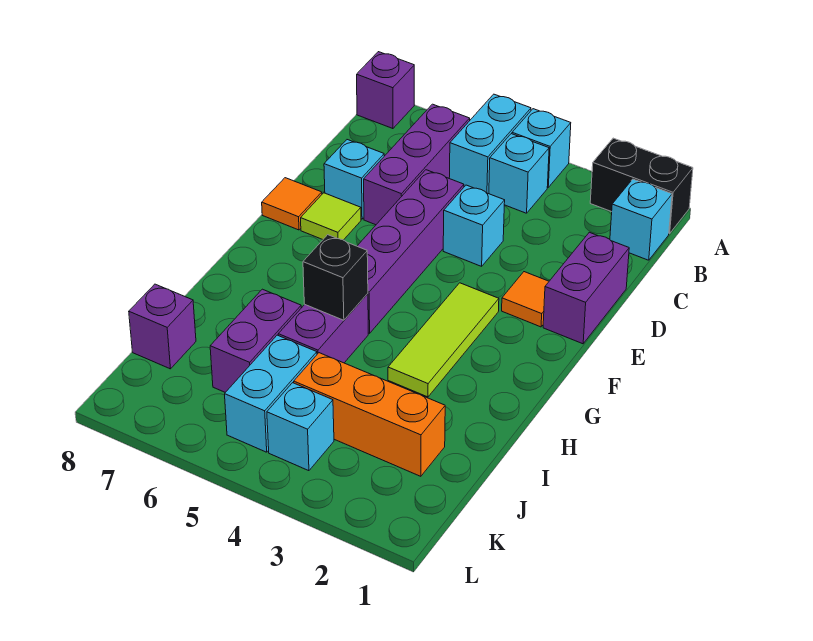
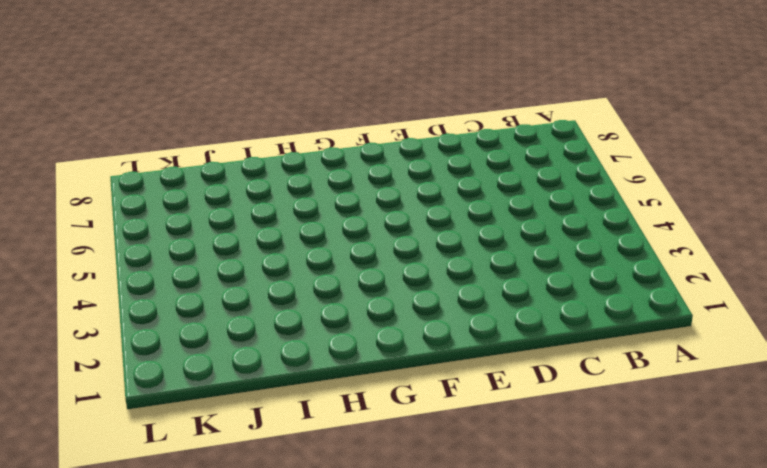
none -> black 1x2 brick [590,138,693,234]
none -> cyan 1x1 brick [512,109,571,187]
none -> cyan 1x2 brick [449,94,531,194]

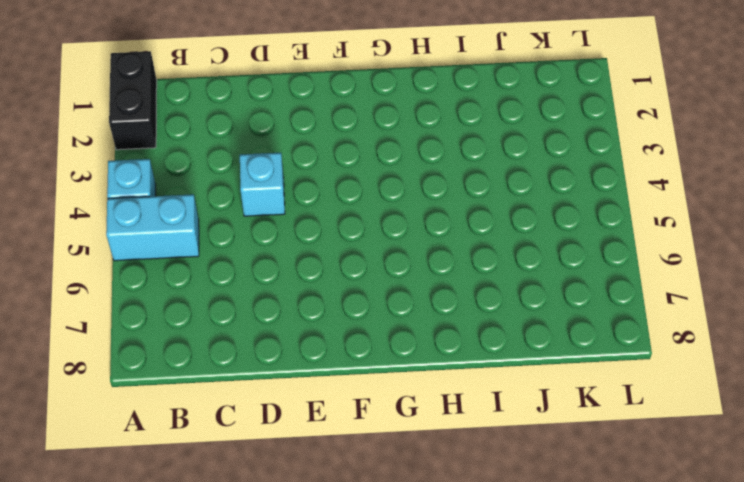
none -> purple 1x1 brick [357,52,414,129]
none -> cyan 1x1 brick [610,179,672,260]
none -> cyan 1x1 brick [489,134,549,213]

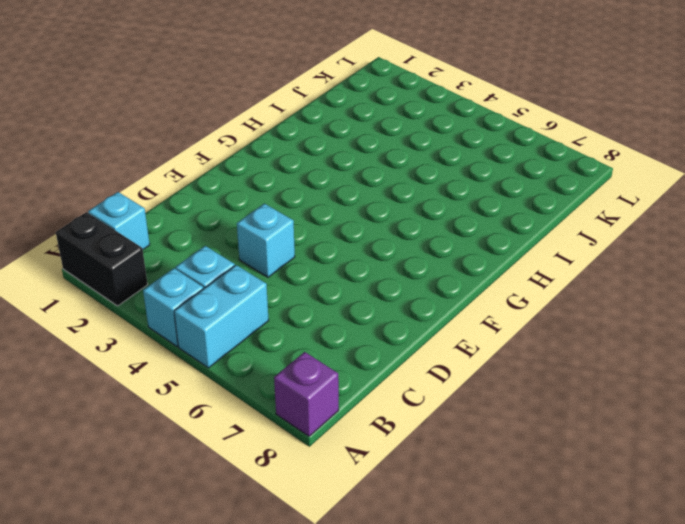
none -> purple 1x3 brick [364,104,470,225]
none -> purple 1x2 brick [543,232,629,344]
none -> purple 1x4 brick [357,170,464,333]

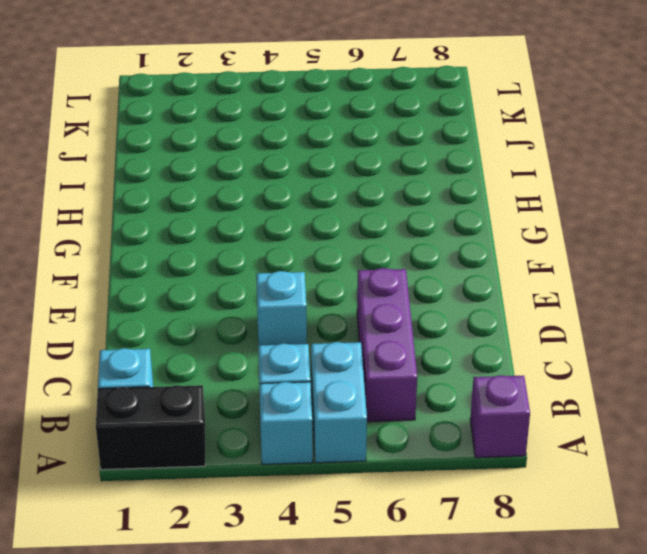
none -> purple 1x2 brick [543,232,629,344]
none -> purple 1x4 brick [357,170,464,333]
none -> cyan 1x1 brick [324,140,384,219]

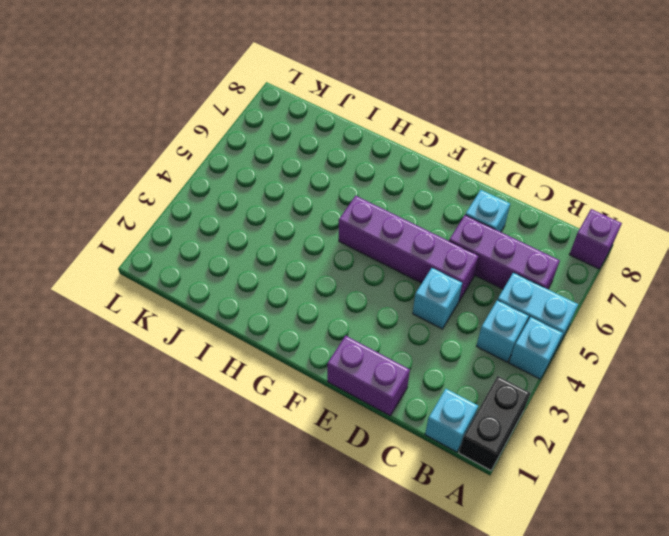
none -> orange 1x1 tile [502,272,549,327]
none -> lime 1x1 tile [301,193,361,240]
none -> orange 1x1 tile [262,178,322,230]

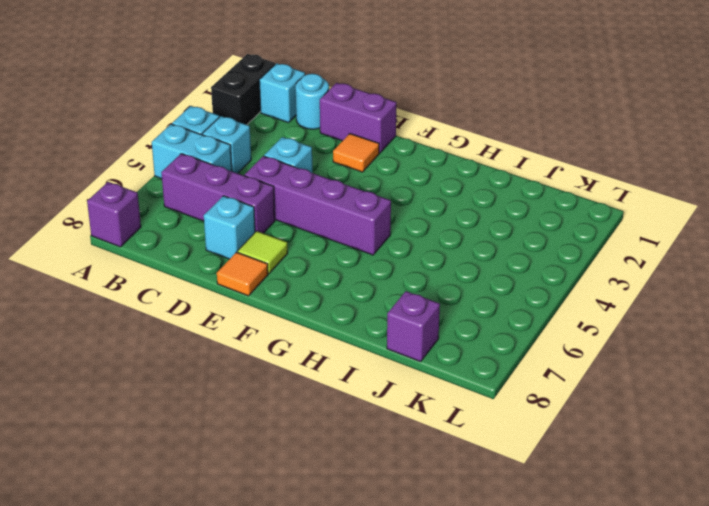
cyan 1x1 round brick [296,74,329,129] -> none
none -> lime 1x3 tile [388,283,499,397]
none -> purple 1x2 brick [278,294,368,363]
none -> purple 1x2 brick [210,289,301,392]

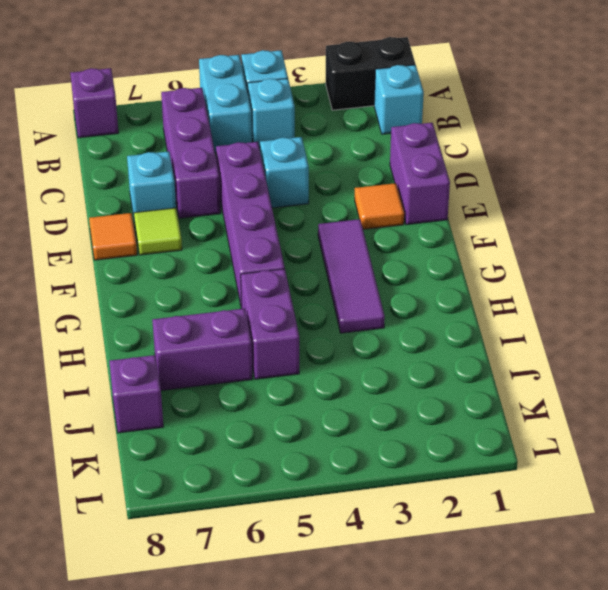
purple 1x3 tile [318,219,385,333] -> lime 1x3 tile [388,283,499,397]
purple 1x2 brick [152,308,252,391] -> purple 1x2 brick turned to [210,289,301,392]
none -> orange 1x3 brick [294,353,445,476]
none -> cyan 1x2 brick [225,335,317,452]
none -> cyan 1x1 brick [267,383,334,471]

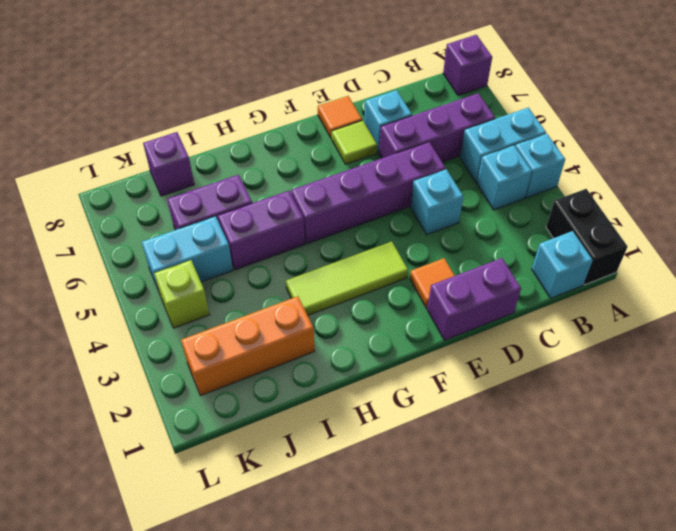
orange 1x3 brick [181,296,315,396] -> orange 1x3 brick turned to [294,353,445,476]
lime 1x1 brick [154,260,210,328] -> cyan 1x1 brick [267,383,334,471]
none -> black 1x1 brick [303,235,368,320]

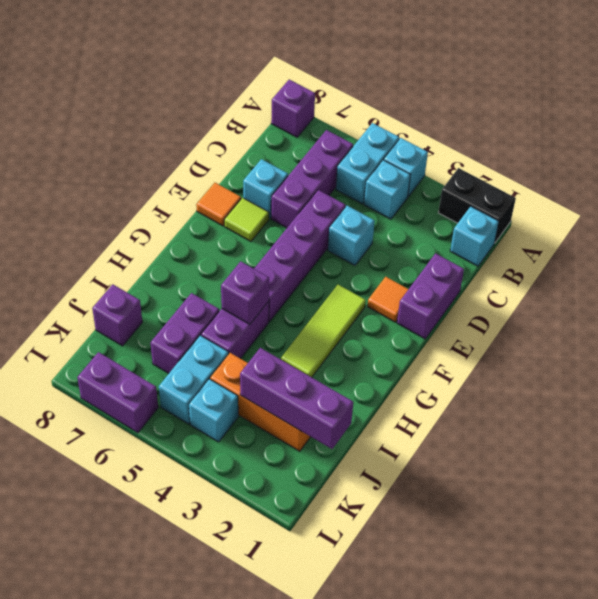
purple 1x1 brick [221,261,269,324] -> black 1x1 brick [303,235,368,320]
purple 1x3 brick [240,348,353,449] -> none
purple 1x2 brick [77,352,158,433] -> none

